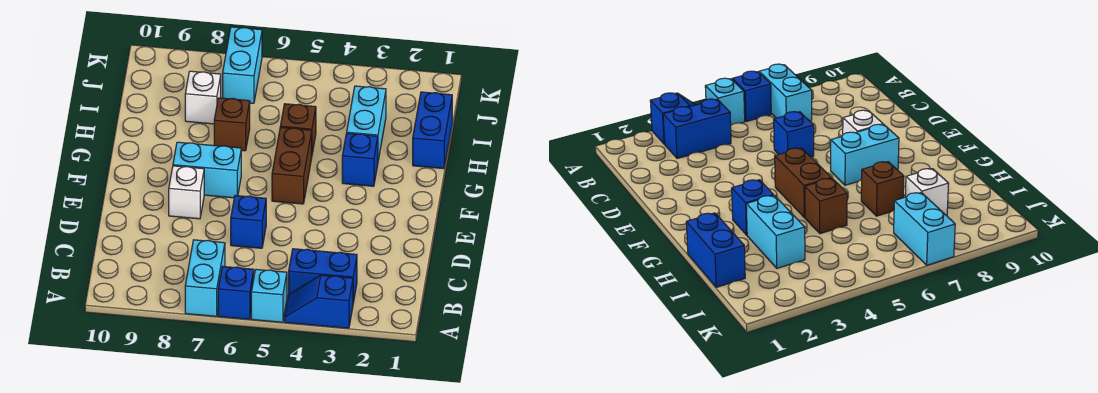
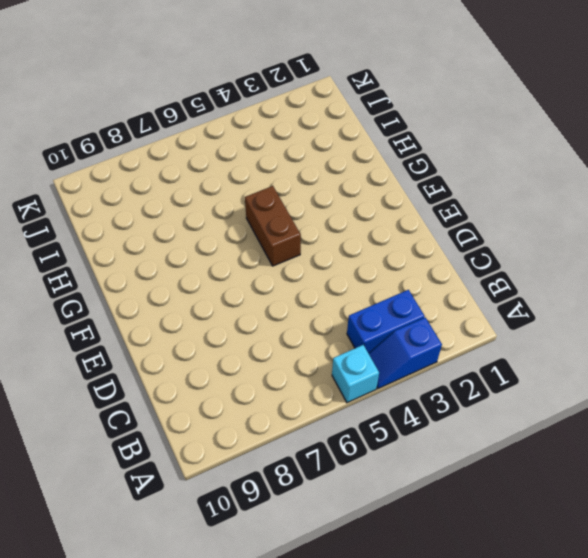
none -> blue 1x1 brick [218,267,254,319]
none -> cyan 1x2 brick [185,240,225,316]
none -> blue 1x1 brick [231,196,266,248]

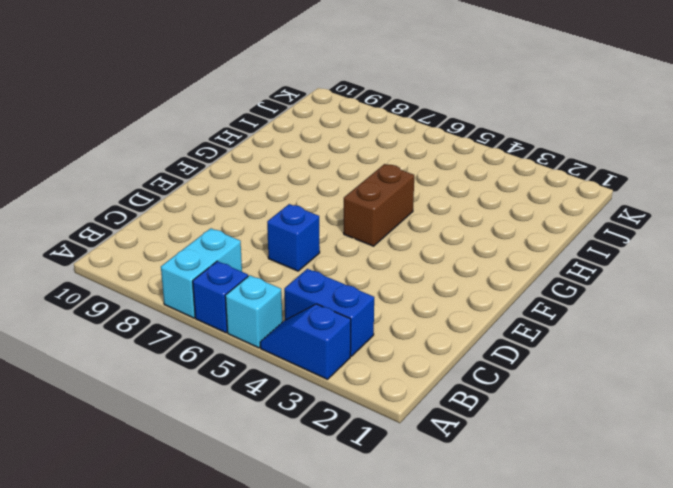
none -> white 1x1 brick [169,166,204,219]
none -> cyan 1x2 brick [173,142,241,198]
none -> blue 1x1 brick [342,133,378,186]

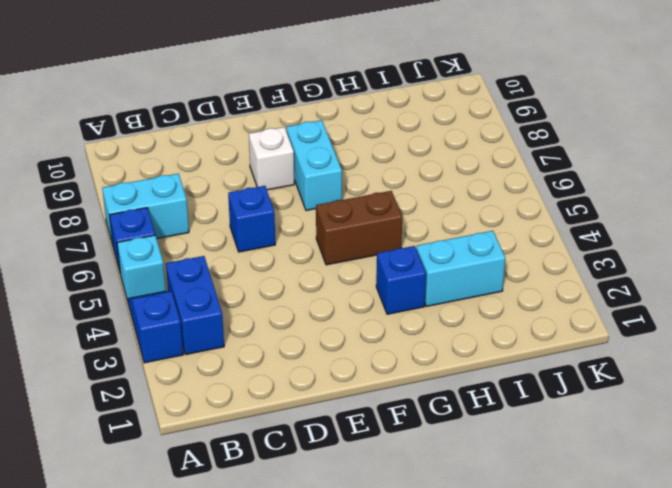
none -> blue 1x2 brick [413,92,452,169]
none -> brown 1x1 brick [280,104,316,153]
none -> brown 1x1 brick [214,98,250,151]

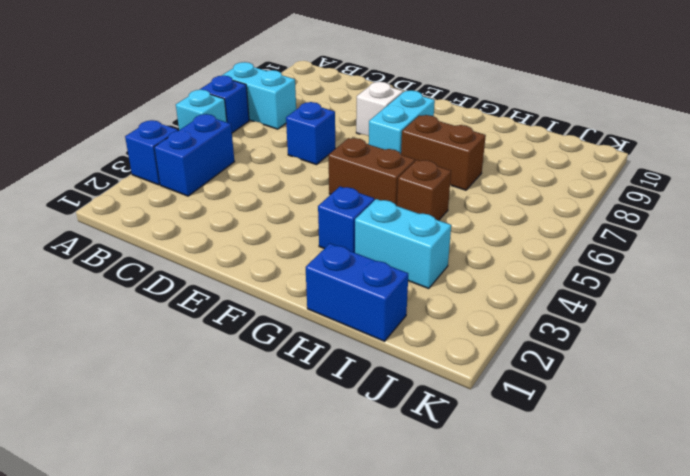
brown 1x2 brick [401,115,486,190] -> brown 1x1 brick [214,98,250,151]
none -> white 1x1 brick [185,71,221,124]
none -> cyan 1x2 brick [223,27,262,103]

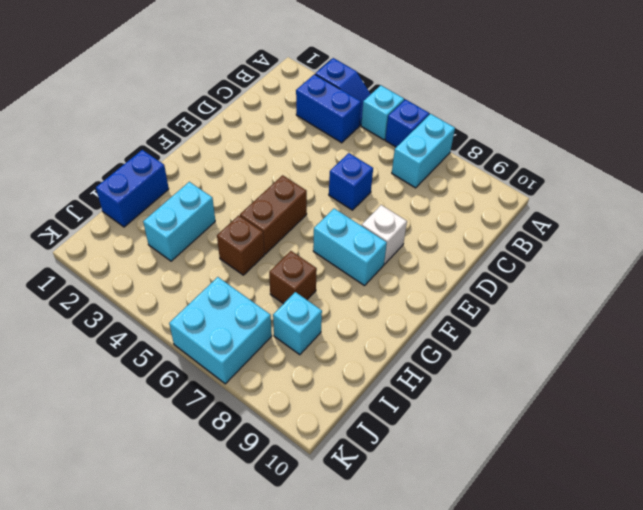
cyan 1x1 brick [273,292,322,355] -> white 1x1 brick [185,71,221,124]
cyan 2x2 brick [169,277,272,384] -> cyan 1x2 brick [223,27,262,103]
none -> blue 1x1 brick [342,133,378,186]

